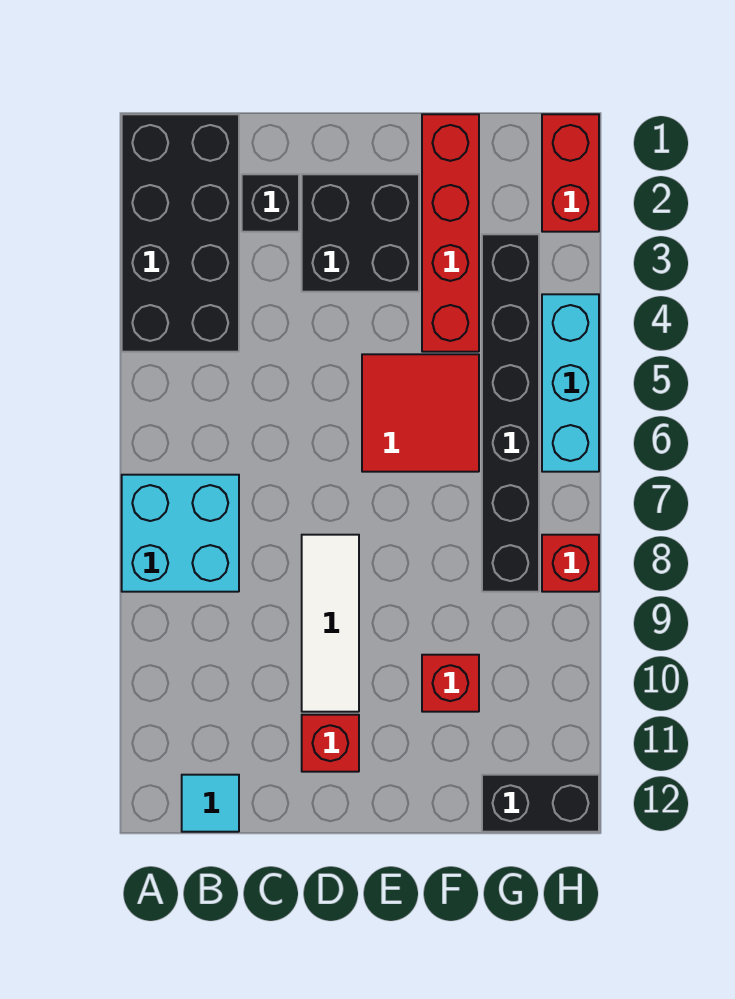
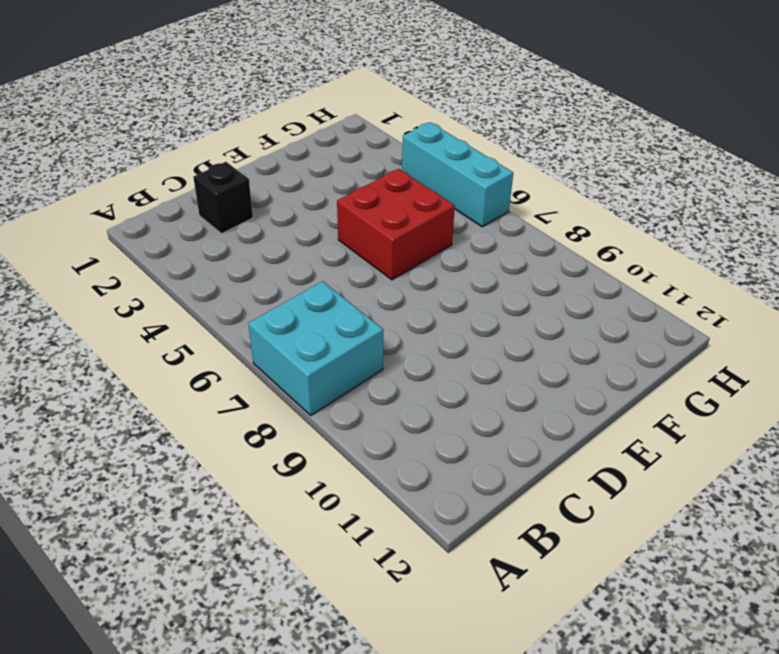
red 2x2 brick [337,169,455,280] -> red 2x2 tile [362,354,479,472]
none -> black 2x4 brick [122,114,239,352]
none -> cyan 1x1 tile [182,775,239,832]
none -> black 2x2 brick [302,174,419,292]

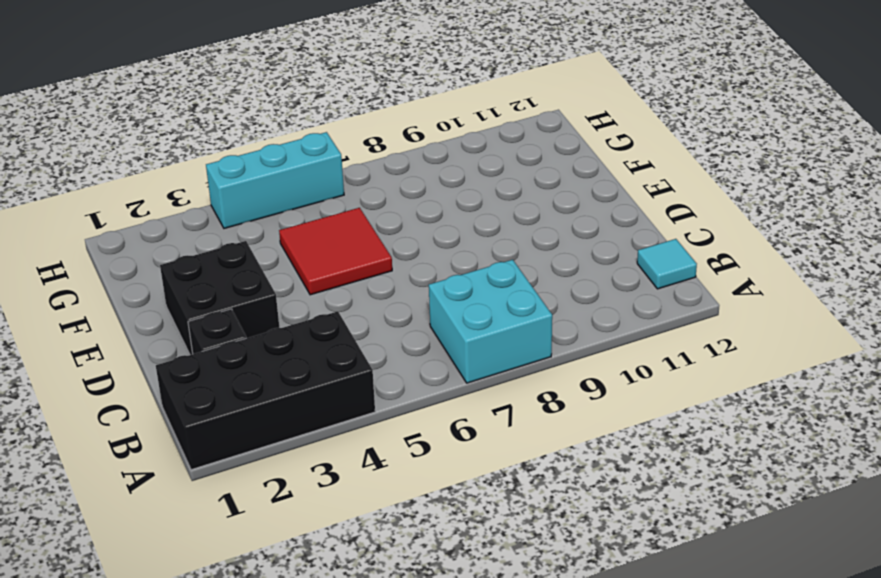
none -> white 1x3 tile [302,535,359,712]
none -> red 1x1 brick [302,715,359,772]
none -> red 1x4 brick [422,114,479,352]

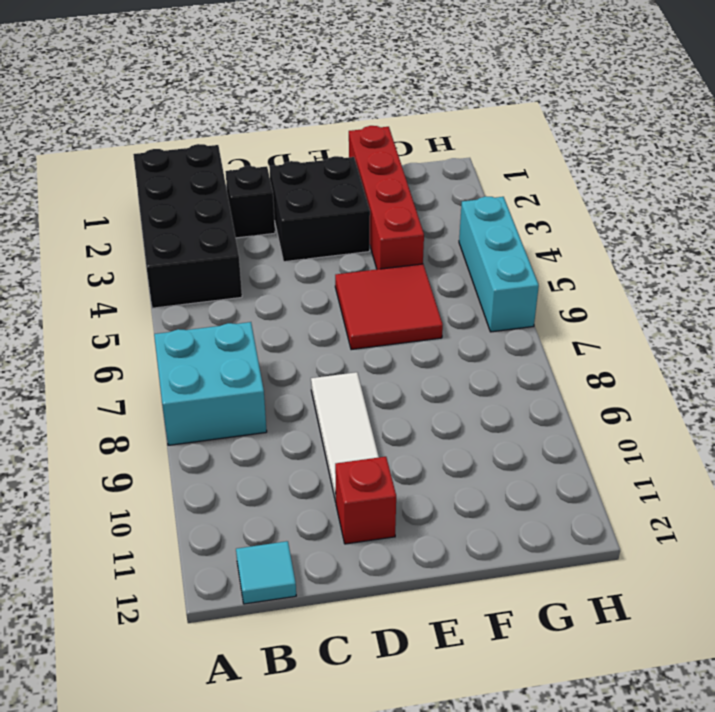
none -> red 1x1 brick [422,655,479,712]
none -> black 1x6 brick [482,234,539,592]
none -> black 1x2 brick [482,775,599,832]

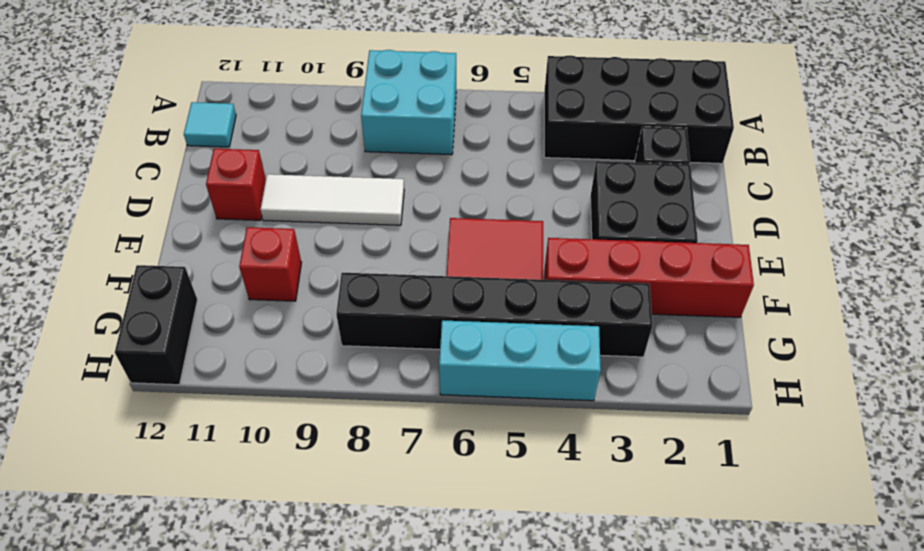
none -> red 1x2 brick [542,114,599,232]
none -> red 1x1 brick [542,535,599,592]

